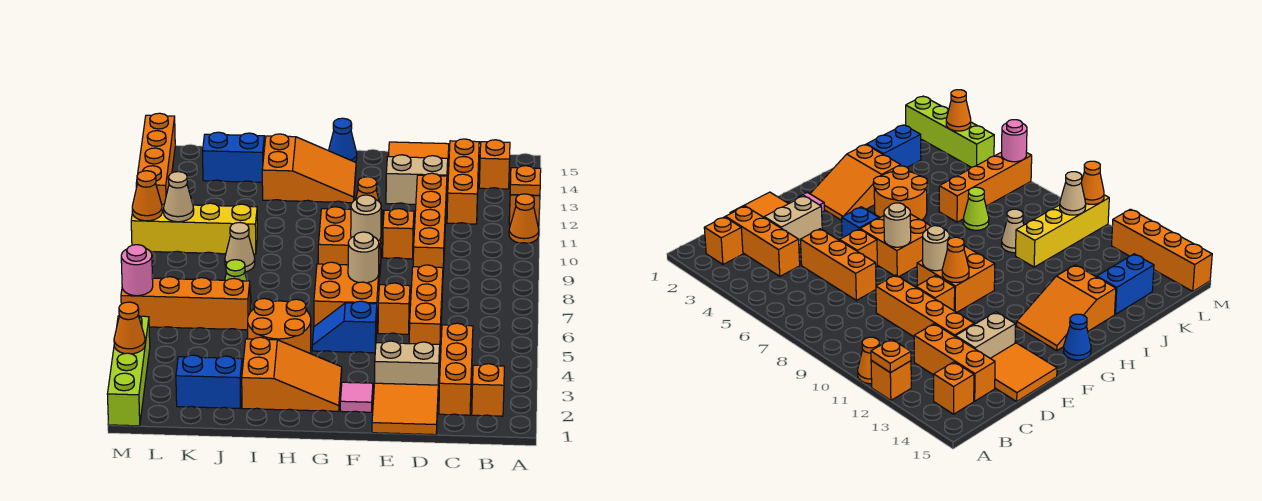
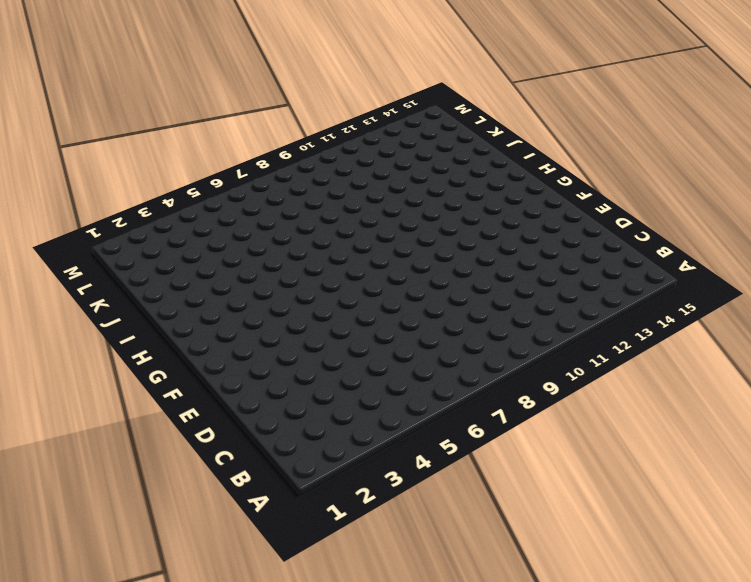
none -> orange 1x1 cone [509,194,539,243]
none -> orange 1x1 brick [509,181,540,226]
none -> orange 1x1 brick [472,364,504,416]
none -> orange 1x1 brick [479,140,510,189]

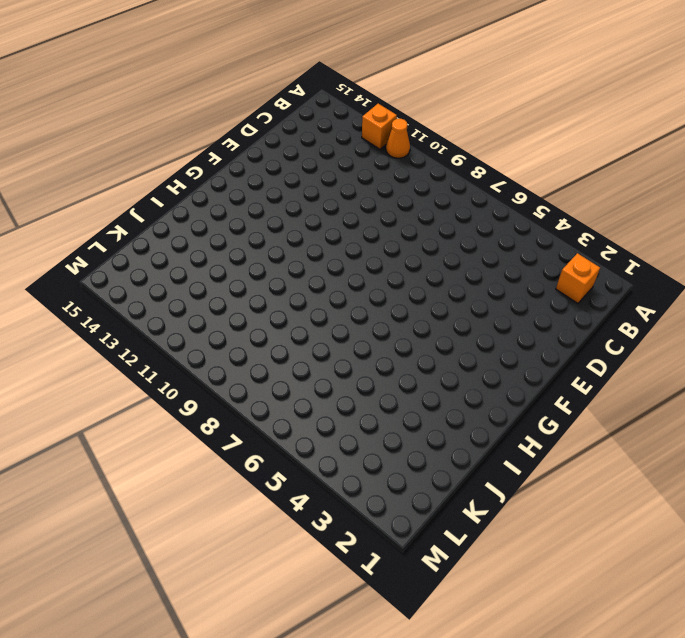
none -> orange 1x1 brick [479,140,510,189]
none -> orange 1x3 brick [439,323,473,415]
none -> orange 1x3 brick [447,139,479,224]
none -> orange 2x2 tile [372,383,438,435]

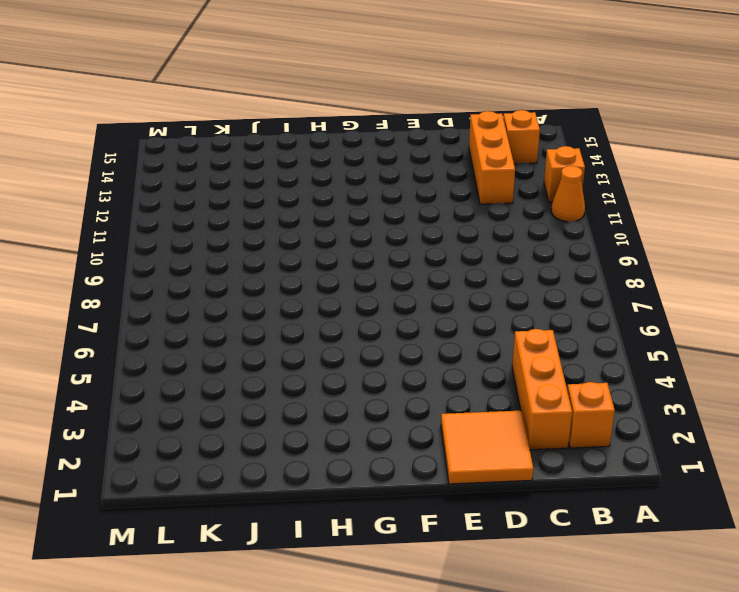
none -> tan 1x2 brick [375,341,440,387]
none -> orange 1x3 brick [409,265,443,355]
none -> orange 1x4 brick [413,173,447,271]
none -> tan 1x2 brick [386,155,448,204]

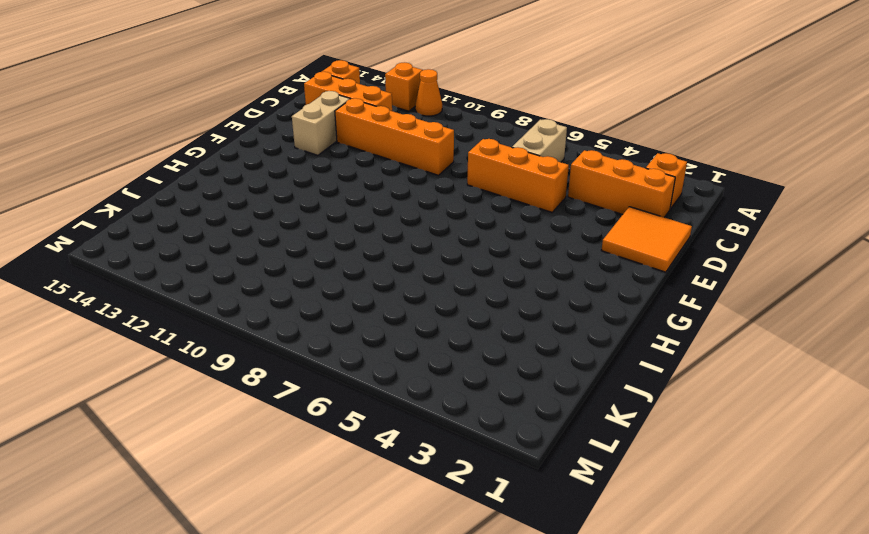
tan 1x2 brick [512,119,567,162] -> tan 1x2 brick moved to [375,341,440,387]
none -> orange 2x2 tile [388,142,449,179]
none -> orange 1x1 brick [378,283,410,334]
none -> orange 1x1 brick [383,209,414,259]
none -> pink 1x1 tile [340,382,373,412]

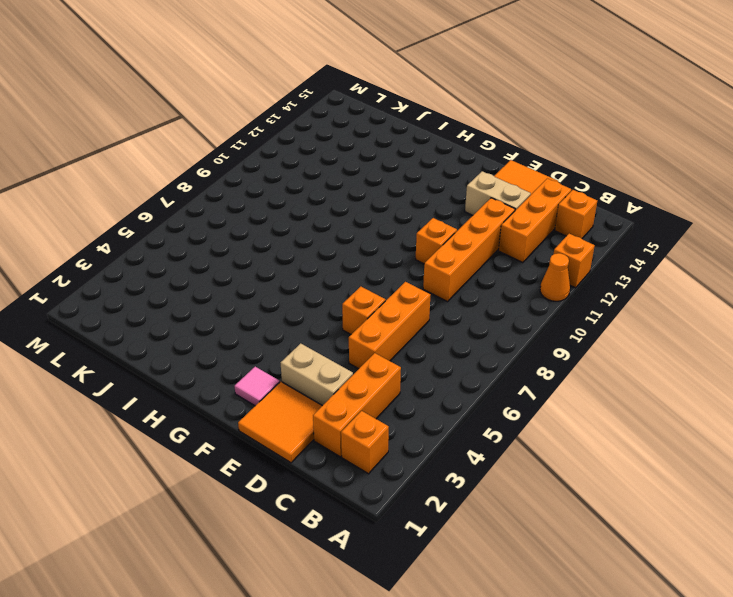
none -> blue 1x2 slope [312,301,377,353]
none -> orange 2x2 brick [314,262,379,333]
none -> orange 2x2 brick [318,207,383,277]
none -> orange 2x3 slope [242,337,342,411]

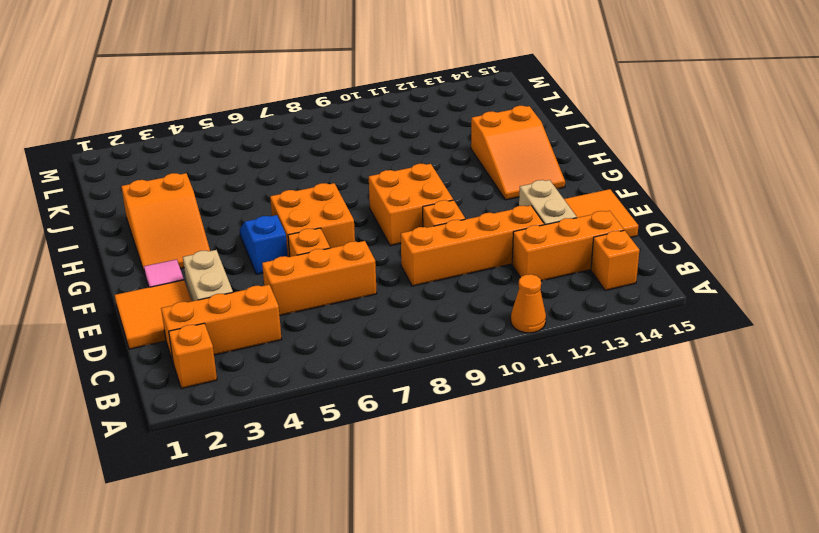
none -> orange 1x1 brick [509,181,540,226]
none -> blue 1x1 cone [329,118,357,162]
none -> orange 2x2 round brick [248,298,311,353]
none -> blue 1x2 brick [176,355,242,408]

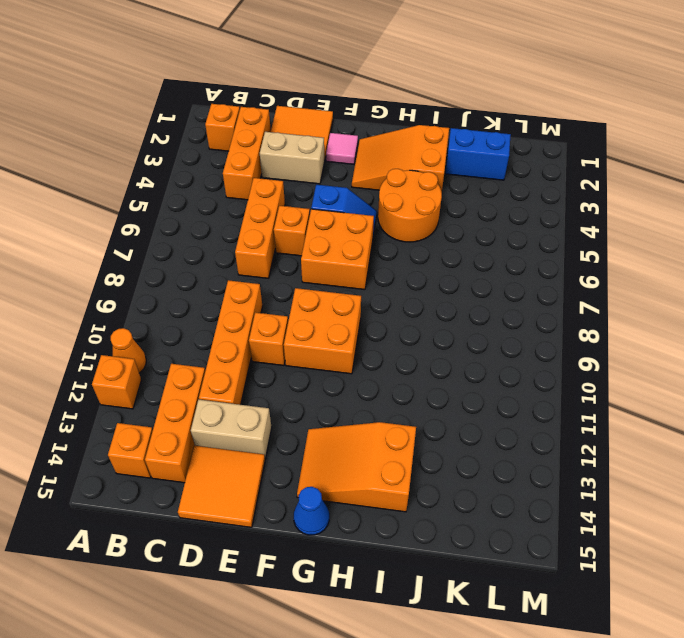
none -> orange 1x4 brick [121,277,250,330]
none -> lime 1x1 cone [225,260,251,303]
none -> tan 1x1 cone [225,223,255,272]
none -> yellow 1x4 brick [131,203,257,254]

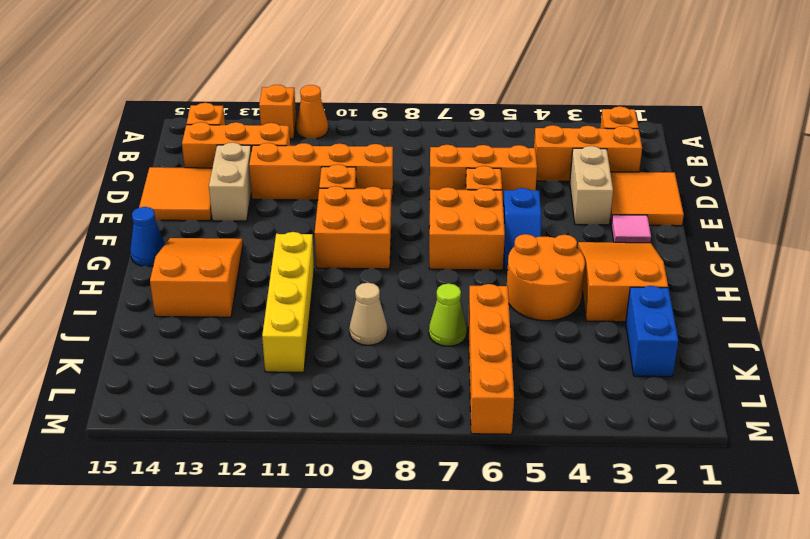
yellow 1x4 brick [262,232,314,372] -> yellow 1x4 brick moved to [131,203,257,254]
none -> blue 1x2 brick [203,132,264,182]
none -> lime 1x4 brick [107,316,150,426]
none -> orange 1x4 brick [136,113,175,204]
none -> orange 1x1 plate [510,166,541,195]

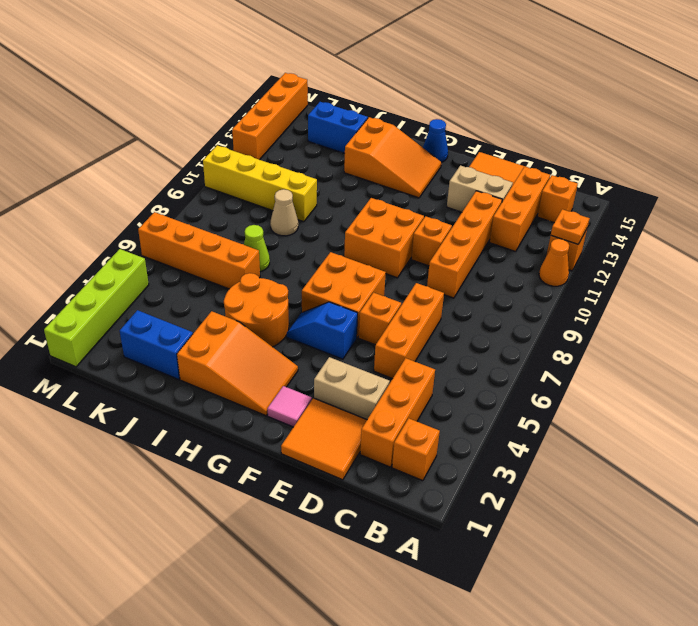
none -> tan 1x1 round brick [348,232,379,283]
none -> tan 1x1 round brick [351,195,381,241]
none -> orange 1x1 cone [356,177,382,220]
none -> tan 1x1 cone [164,172,194,222]

